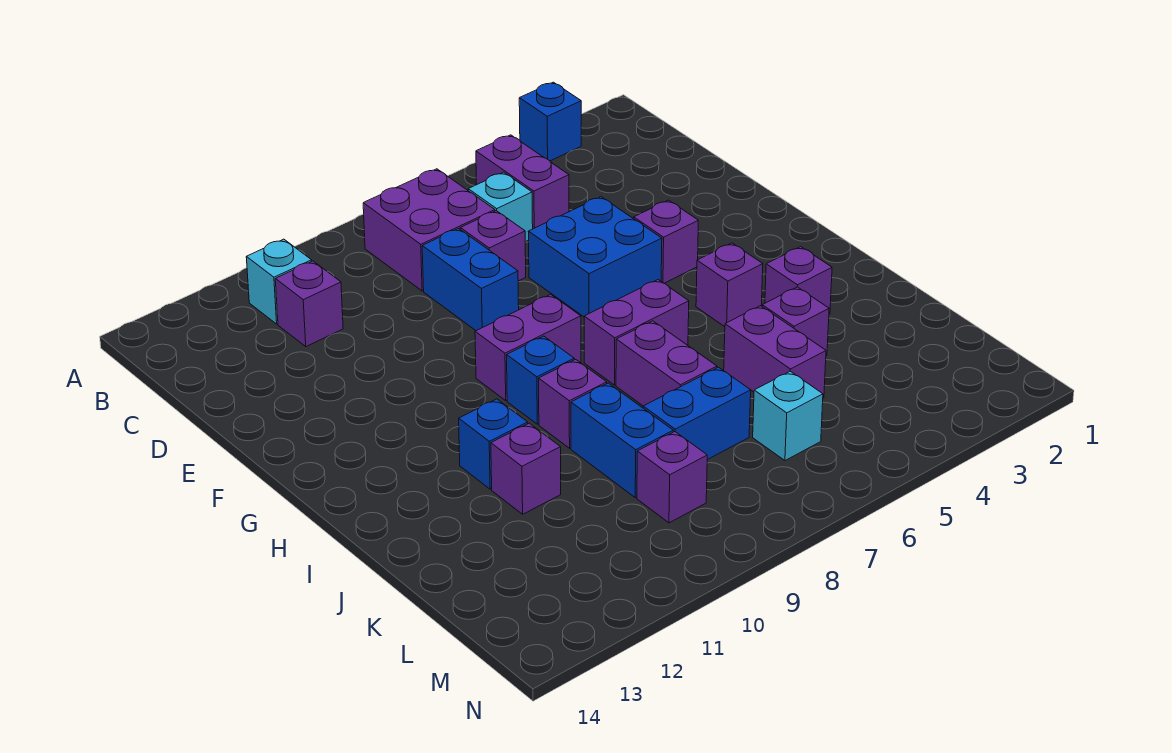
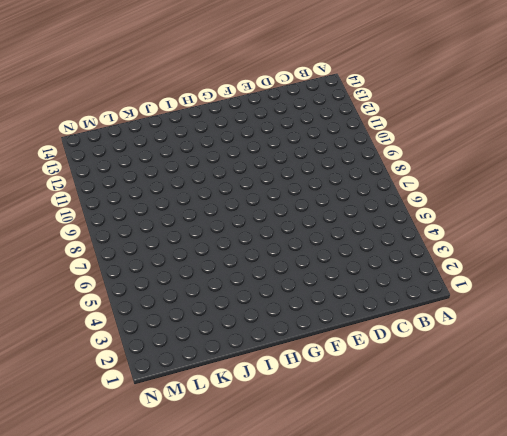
none -> blue 1x1 brick [519,82,581,161]
none -> purple 1x2 brick [476,135,569,229]
none -> purple 2x2 brick [363,169,495,291]

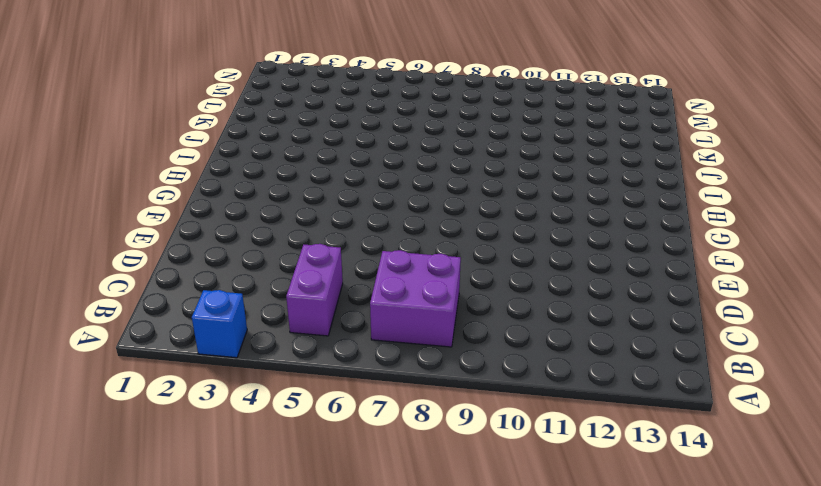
none -> cyan 1x1 brick [246,239,312,324]
none -> cyan 1x1 brick [468,172,533,242]
none -> purple 1x1 brick [275,261,343,347]

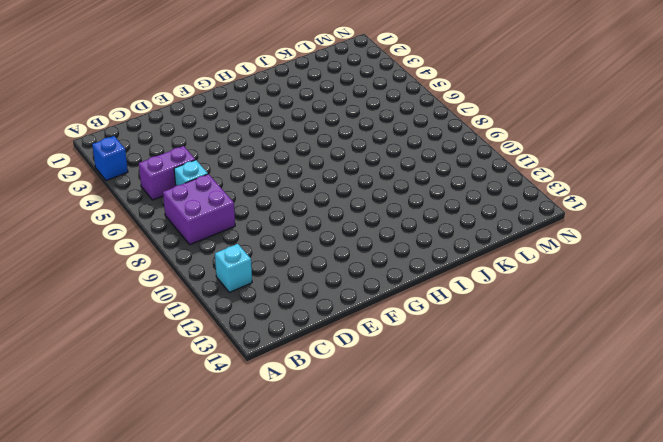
none -> purple 1x1 brick [275,261,343,347]
none -> purple 1x1 brick [460,211,526,281]
none -> blue 1x2 brick [422,229,519,331]

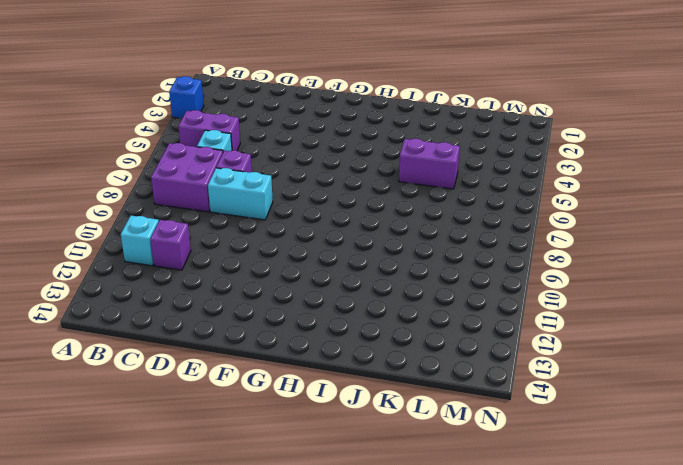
cyan 1x2 brick [208,168,273,220] -> blue 1x2 brick [422,229,519,331]
none -> blue 2x2 brick [528,197,662,317]
none -> purple 1x1 brick [634,200,698,283]
none -> purple 1x2 brick [475,294,581,400]

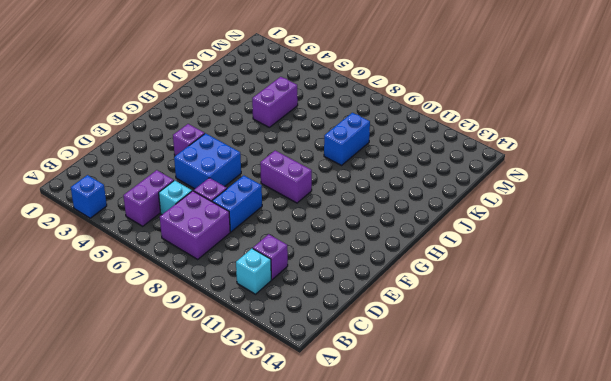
none -> purple 1x1 brick [696,243,763,327]
none -> purple 1x2 brick [584,280,689,385]
none -> blue 1x1 brick [507,336,574,424]

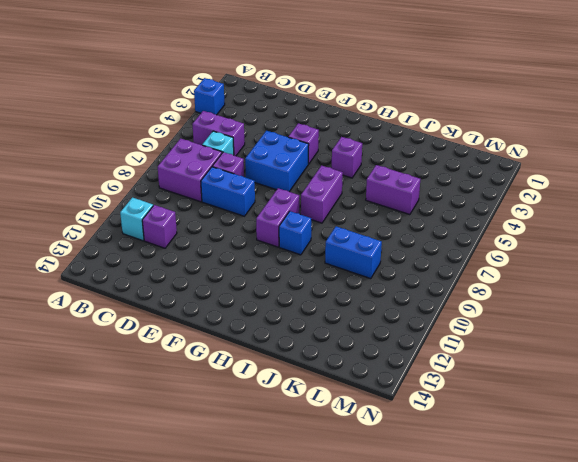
none -> purple 1x1 brick [765,247,832,314]
none -> purple 1x2 brick [616,321,717,406]
none -> purple 1x1 brick [539,359,607,448]

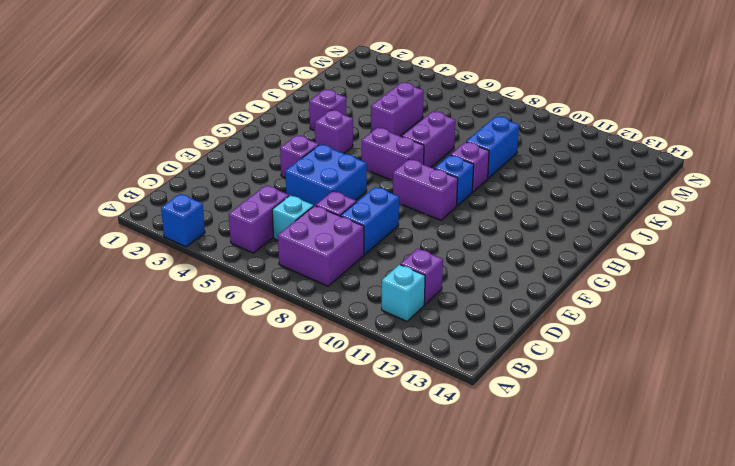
none -> blue 1x1 brick [459,399,528,489]
none -> purple 1x1 brick [762,287,829,356]
none -> purple 1x1 brick [491,423,561,514]

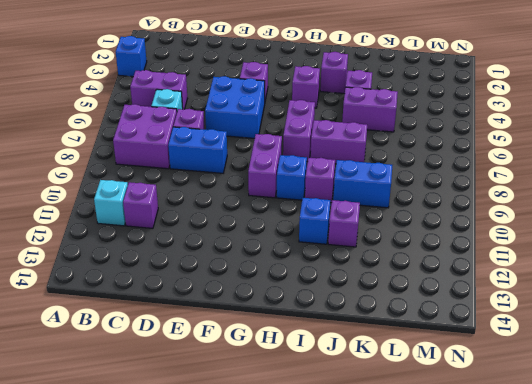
none -> blue 1x2 brick [643,367,751,460]
none -> cyan 1x1 brick [753,371,823,461]
none -> purple 1x1 brick [637,432,707,523]

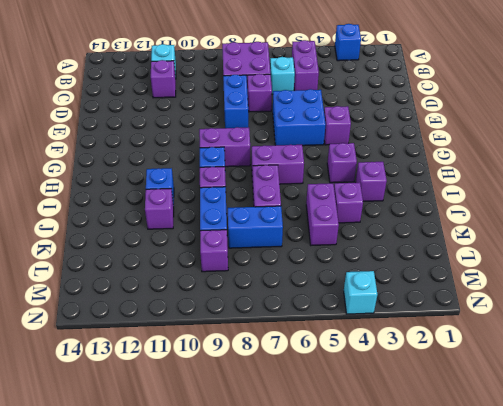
cyan 1x1 brick [344,271,377,314] -> cyan 1x1 brick moved to [753,371,823,461]

